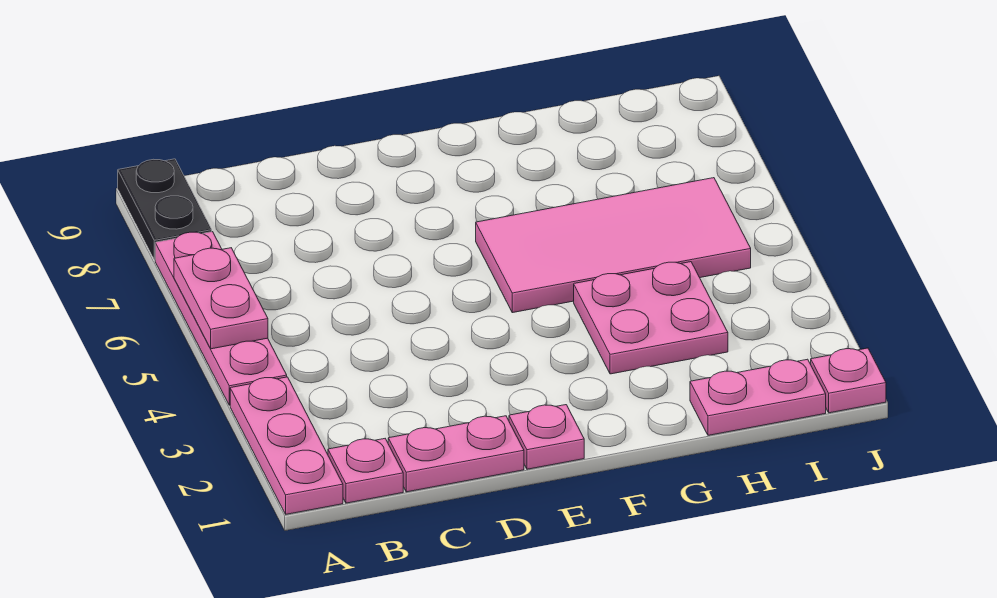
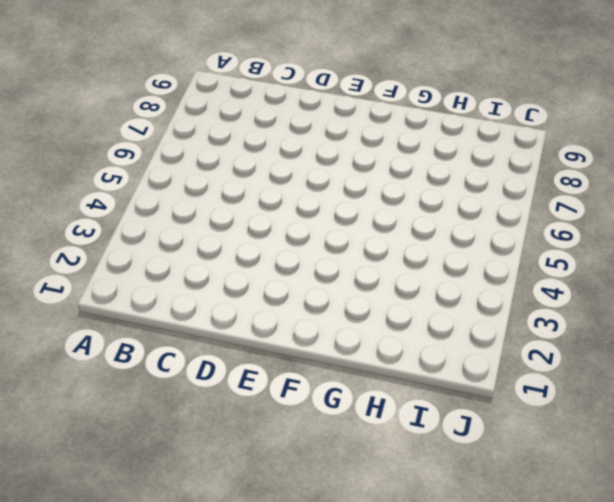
none -> pink 1x3 plate [230,377,343,514]
none -> pink 1x4 plate [155,232,287,405]

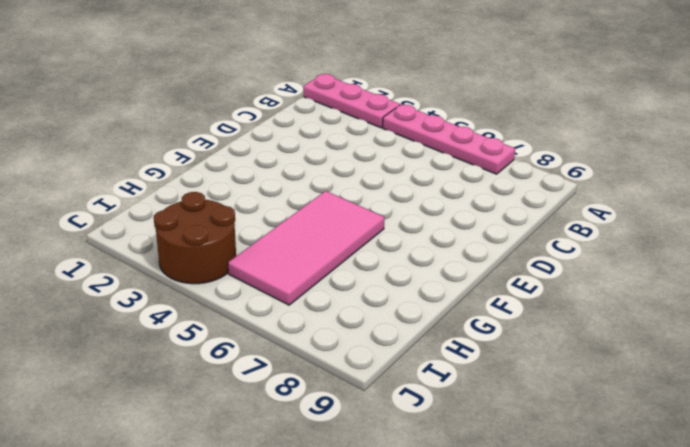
brown 2x2 round brick [154,192,236,284] -> none
none -> black 1x2 plate [118,159,212,260]
none -> pink 1x1 plate [328,439,403,503]

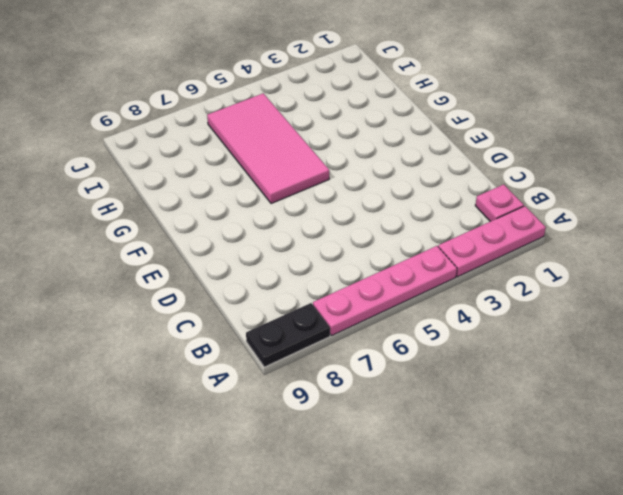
none -> pink 1x2 plate [388,416,524,492]
none -> pink 1x1 plate [509,405,584,469]

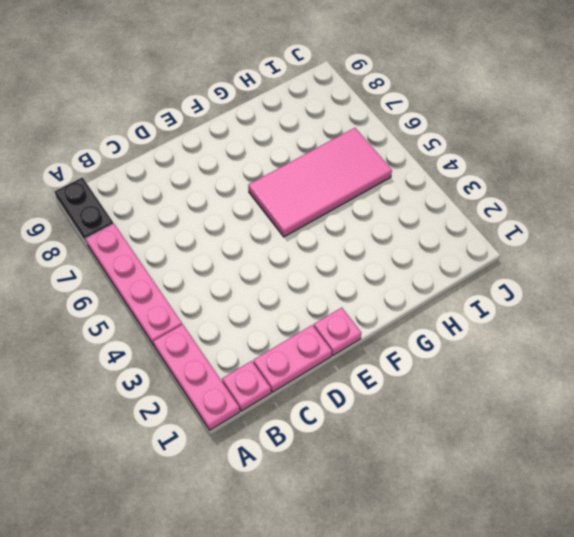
none -> pink 2x2 plate [574,262,728,374]
none -> pink 1x2 plate [690,359,826,435]

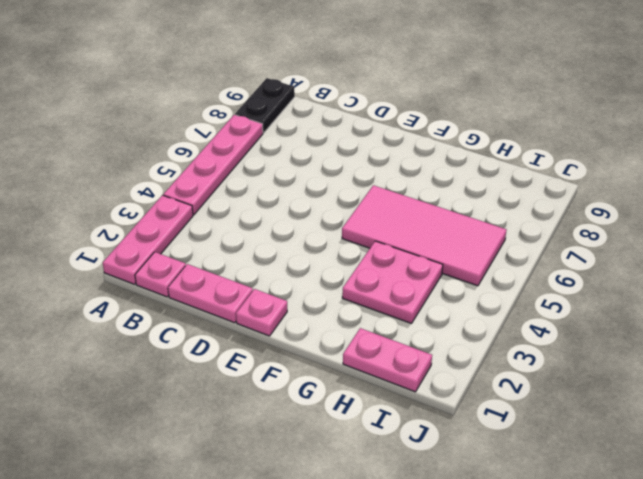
none -> pink 1x1 plate [811,348,886,413]
none -> pink 1x2 plate [174,248,268,349]

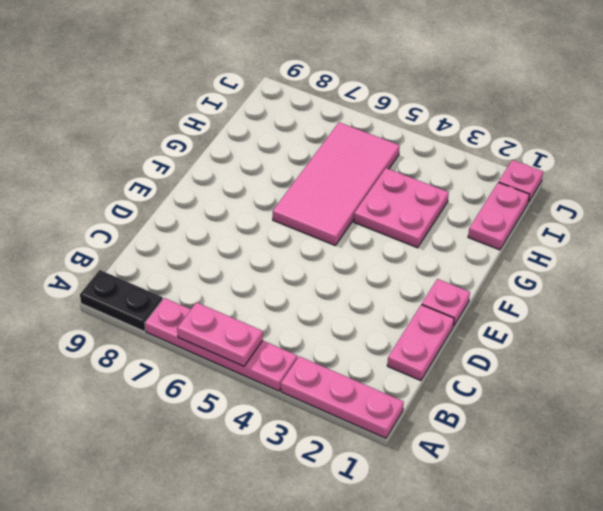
none -> pink 1x1 plate [328,439,403,503]

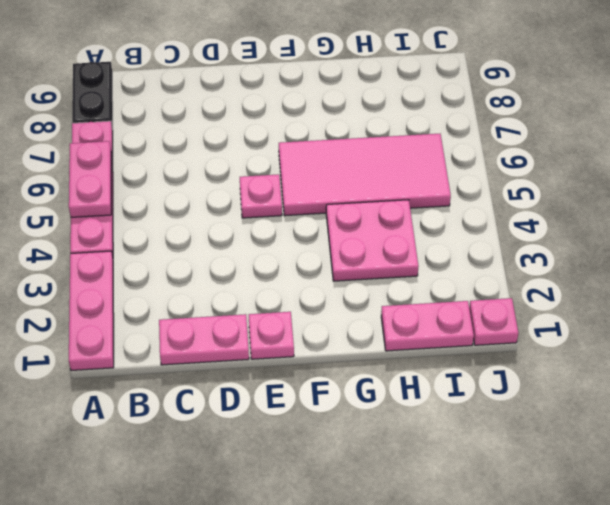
pink 1x1 plate [240,174,282,218] -> pink 1x1 plate moved to [328,439,403,503]

